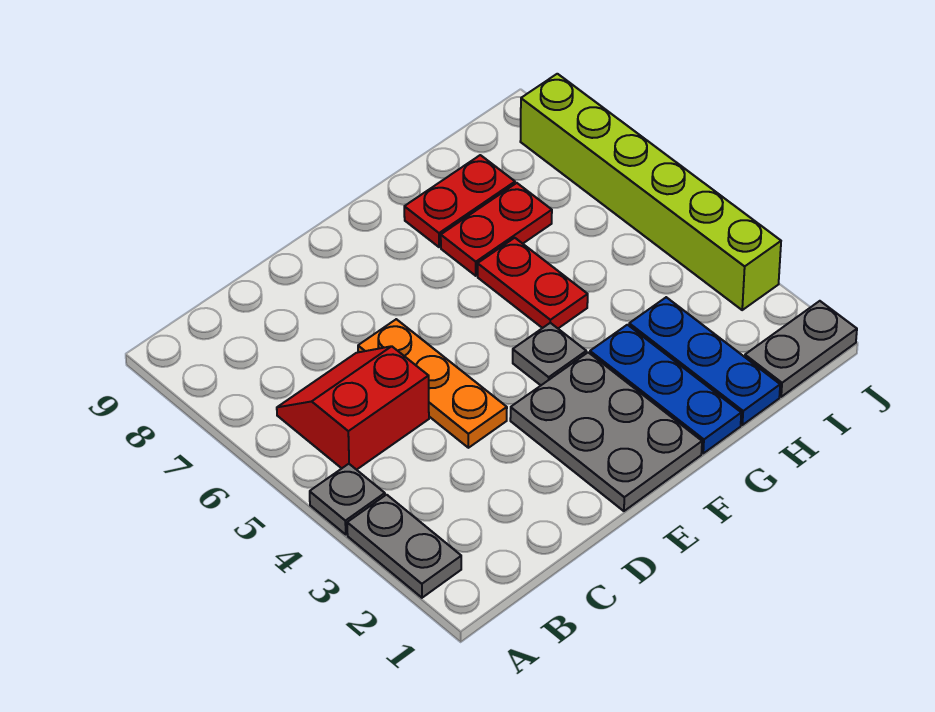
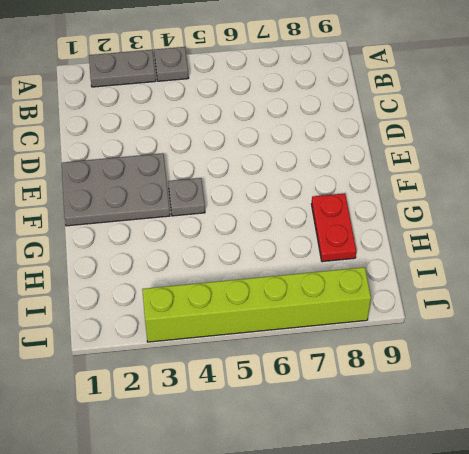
none -> red 2x2 slope [277,346,429,470]
none -> orange 1x3 plate [358,319,507,448]
none -> blue 1x3 plate [590,325,741,453]

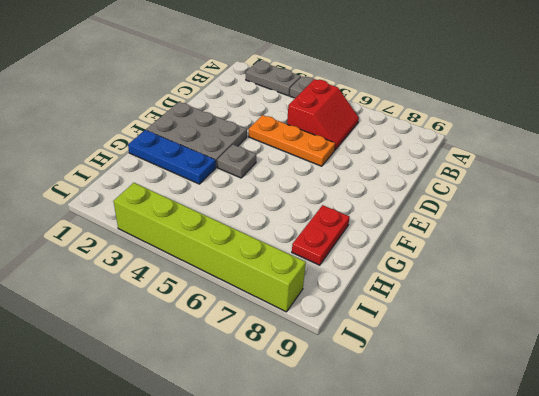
none -> red 1x2 plate [478,238,588,328]
none -> red 1x2 plate [441,183,552,276]
none -> blue 1x3 plate [629,297,780,425]

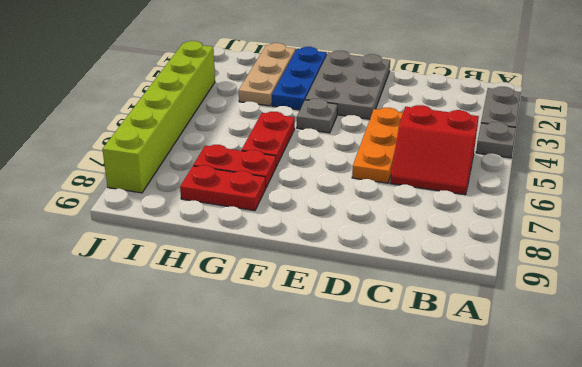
tan 1x3 plate [239,43,295,106] -> blue 1x3 plate [629,297,780,425]
none -> grey 1x2 plate [745,301,857,397]

